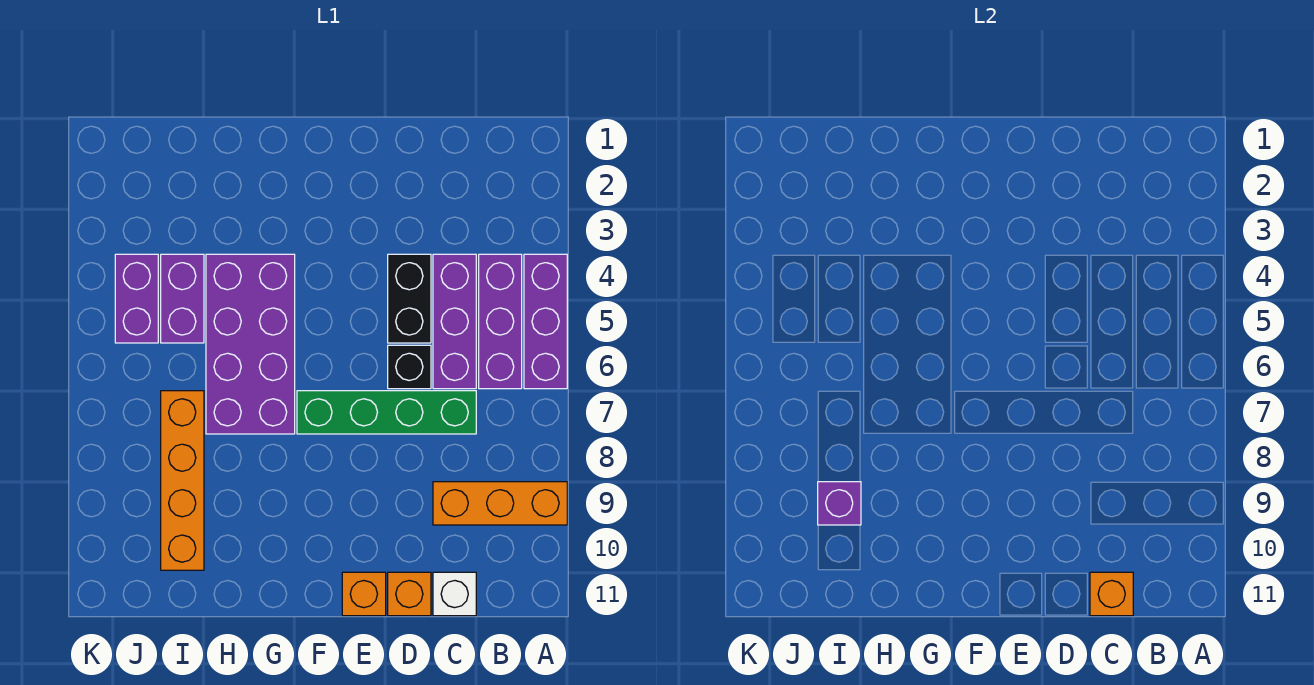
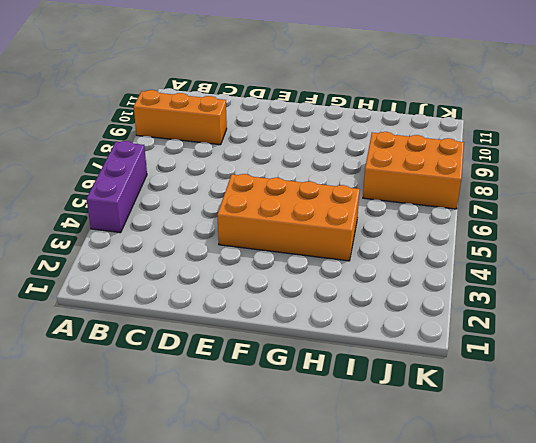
orange 2x4 brick [217,174,360,261] -> purple 2x4 brick [206,254,295,434]
orange 2x3 brick [363,132,464,209] -> orange 1x4 brick [161,391,204,570]
none -> purple 1x3 brick [479,254,522,389]
none -> purple 1x3 brick [433,254,476,389]
none -> green 1x4 brick [297,391,476,434]

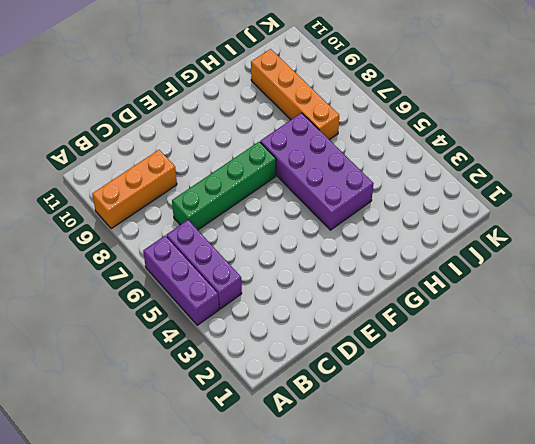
none -> purple 1x3 brick [433,254,476,389]
none -> white 1x1 brick [433,572,476,616]
none -> black 1x2 brick [388,254,431,343]

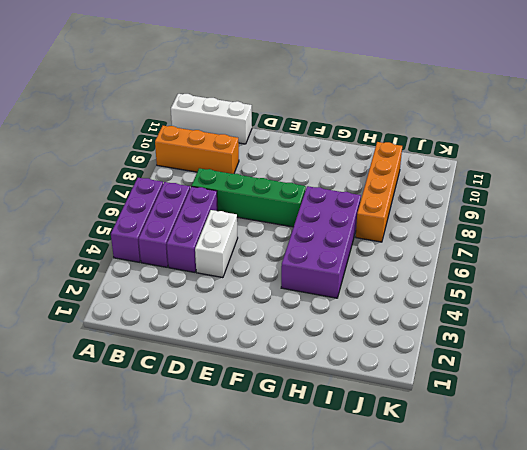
white 1x3 brick [171,94,252,144] -> white 1x1 brick [433,572,476,616]
white 1x2 brick [195,210,238,278] -> black 1x2 brick [388,254,431,343]
none -> black 1x1 brick [388,345,431,389]
none -> orange 1x1 brick [388,572,431,616]
none -> orange 1x1 brick [342,572,386,616]

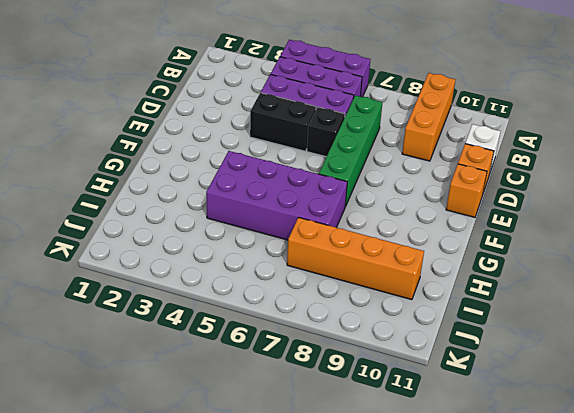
none -> purple 1x2 brick [161,254,204,343]
none -> purple 1x2 brick [115,254,158,343]
none -> orange 1x1 brick [1090,572,1133,616]

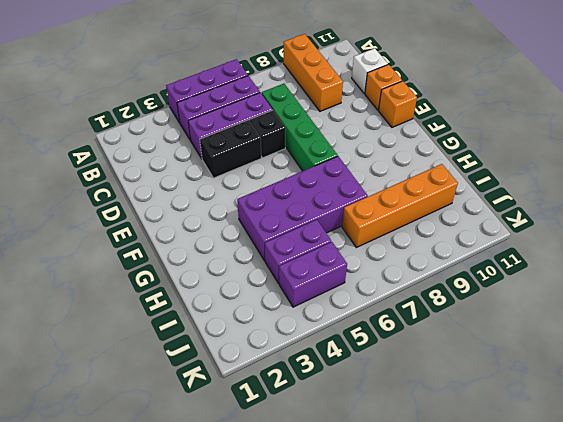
none -> orange 1x1 brick [1090,572,1133,616]
none -> purple 1x1 brick [818,482,861,525]

